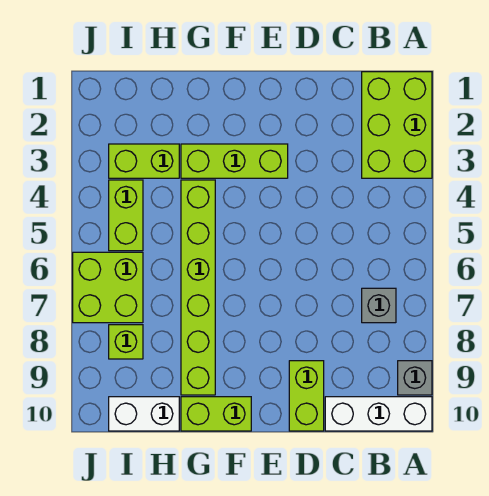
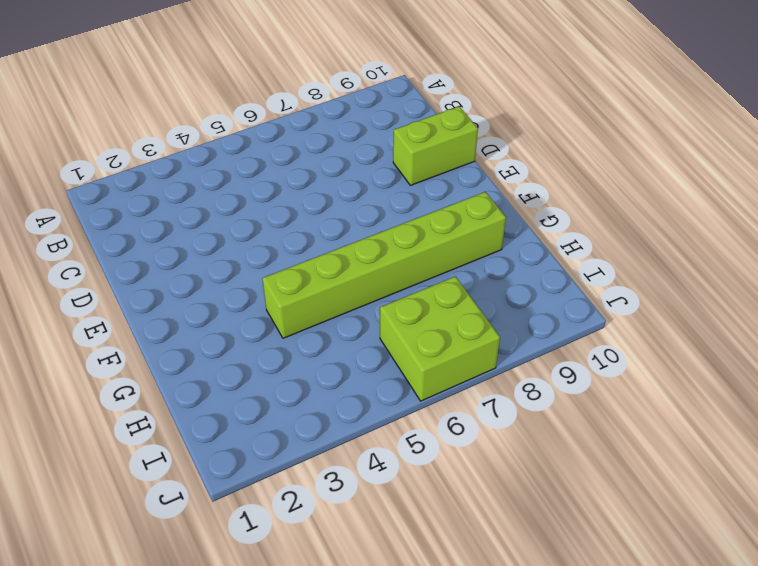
none -> lime 2x3 brick [362,72,432,178]
none -> grey 1x1 brick [398,361,432,395]
none -> white 1x3 brick [325,397,432,431]

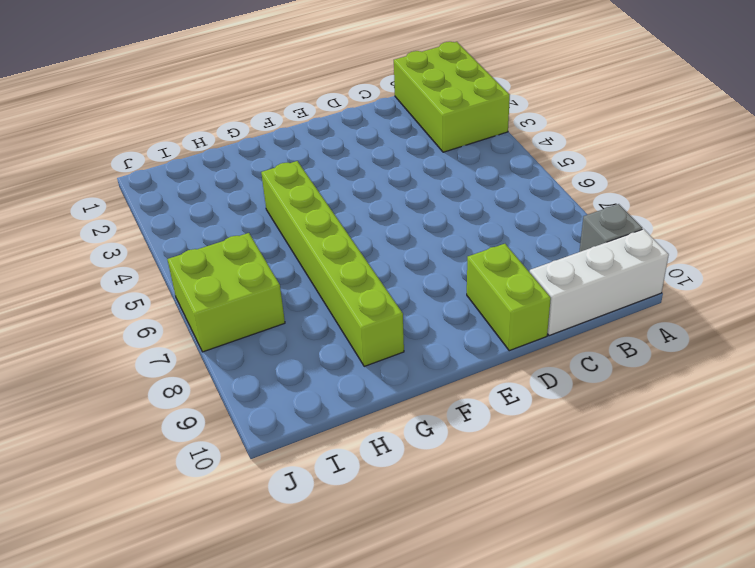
none -> grey 1x1 brick [362,288,396,323]
none -> lime 1x3 brick [181,144,288,178]
none -> lime 1x2 brick [181,397,251,431]

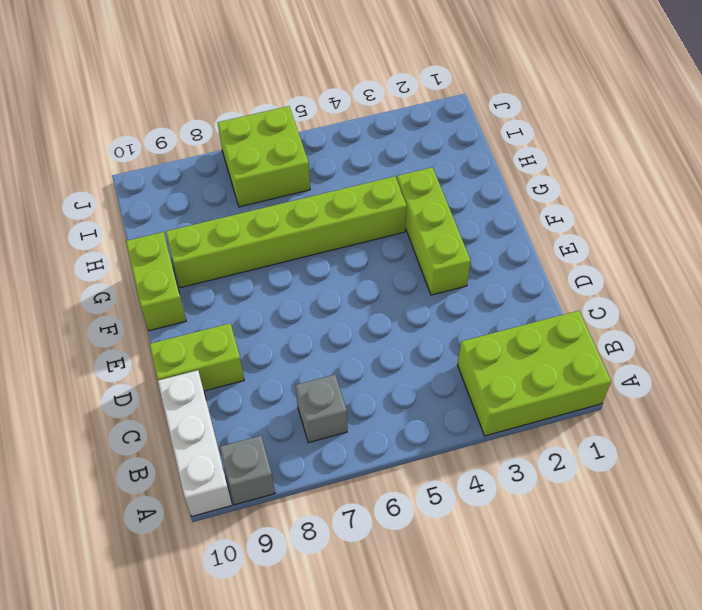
none -> lime 1x2 brick [109,144,179,178]
none -> white 1x2 brick [109,397,179,431]
none -> lime 1x2 brick [109,180,143,251]

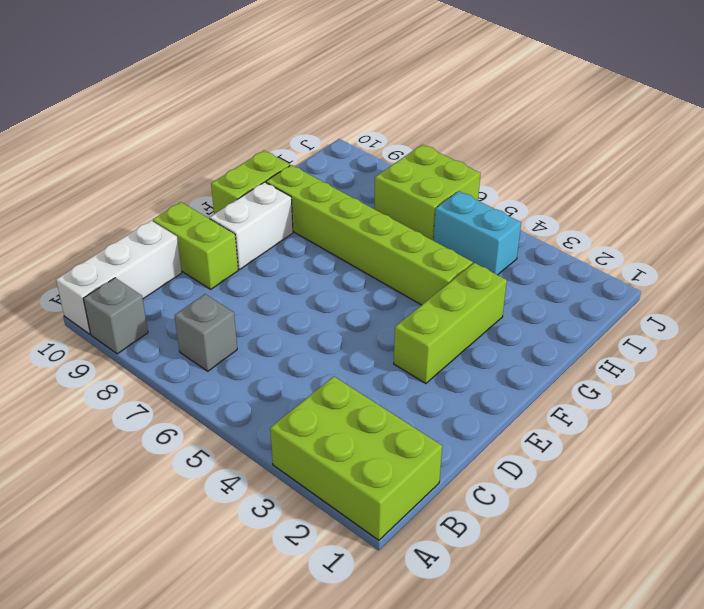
white 1x2 brick [210,182,293,270] -> white 1x2 brick moved to [109,397,179,431]
cyan 1x2 brick [434,191,521,275] -> lime 1x2 brick [109,180,143,251]
none -> lime 1x2 brick [109,144,179,178]
none -> lime 1x1 brick [109,325,143,359]

